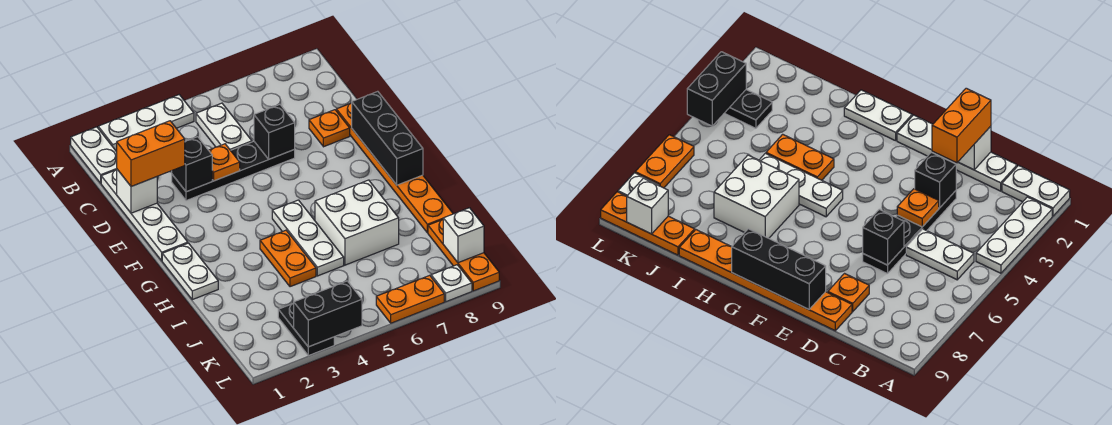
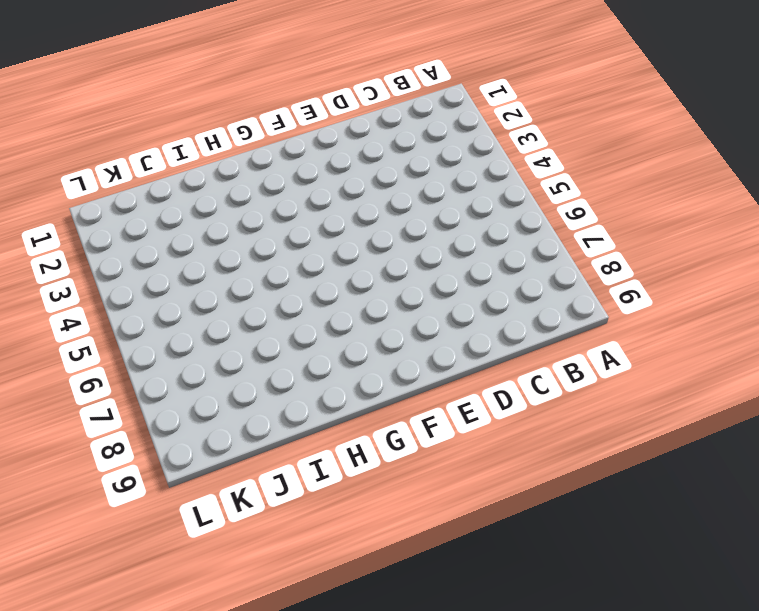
none -> white 1x2 plate [71,127,117,183]
none -> white 1x3 plate [98,95,194,152]
none -> white 1x2 plate [196,103,252,150]

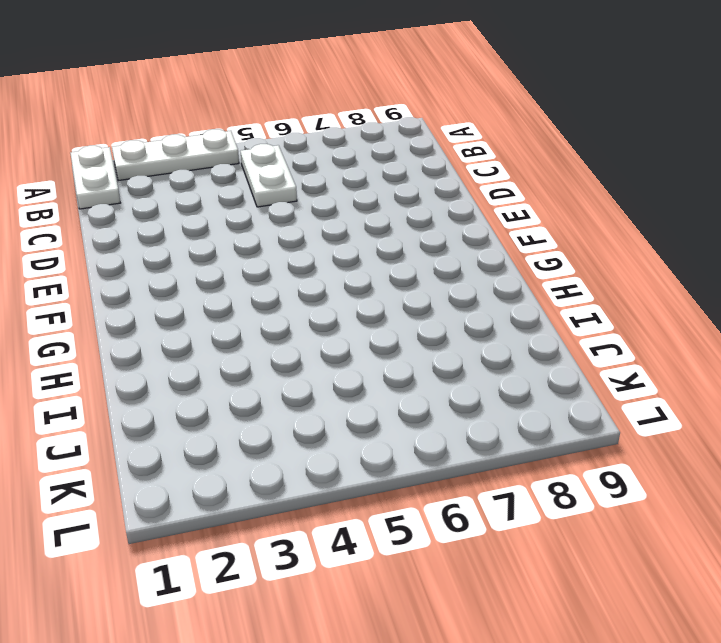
none -> white 1x4 plate [101,170,188,261]
none -> black 1x4 plate [172,141,295,201]
none -> orange 1x1 plate [309,110,350,147]

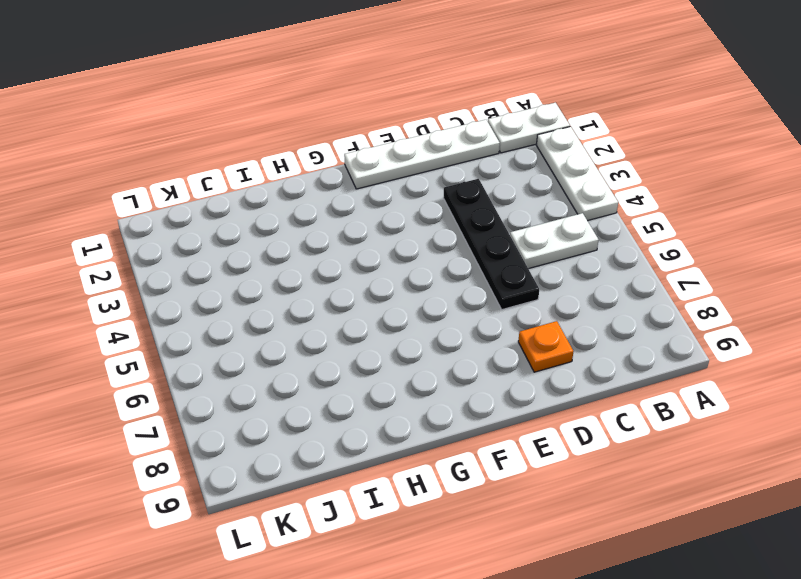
none -> orange 1x6 plate [336,103,453,233]
none -> white 1x2 plate [162,243,218,300]
none -> white 1x3 plate [272,200,344,276]

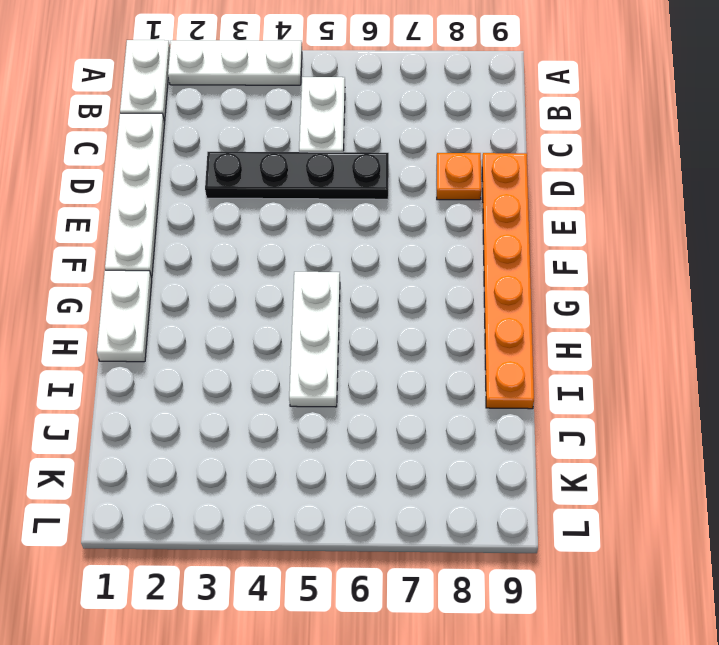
none -> orange 1x2 plate [260,230,316,287]
none -> white 2x2 brick [315,180,399,265]
none -> orange 1x3 plate [428,220,499,291]

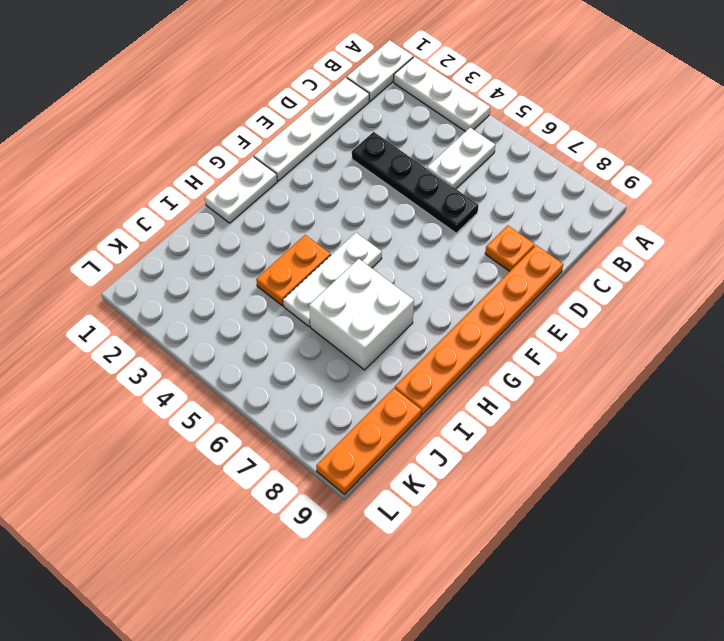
none -> black 1x2 plate [278,303,334,356]
none -> orange 1x2 plate [376,275,444,323]
none -> white 1x1 plate [431,265,472,302]

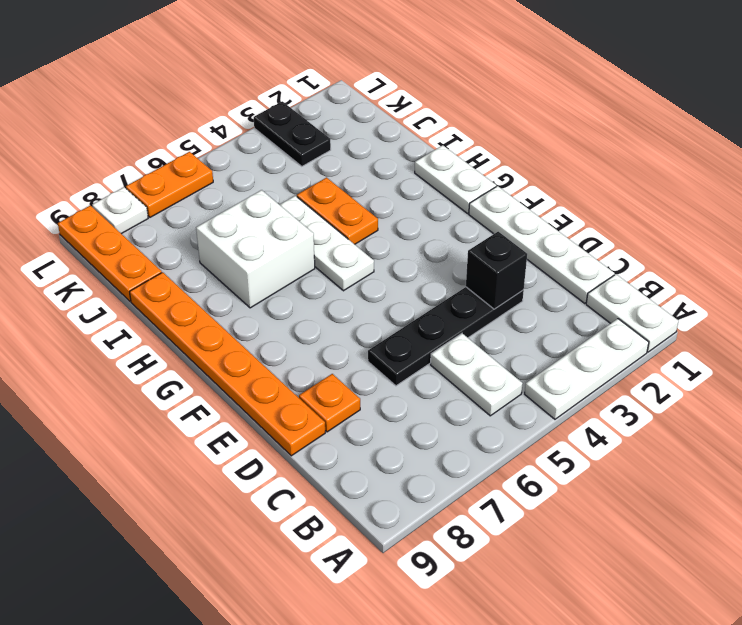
none -> white 1x1 brick [117,169,157,213]
none -> orange 1x1 plate [209,144,240,181]
none -> black 1x1 brick [254,105,295,159]

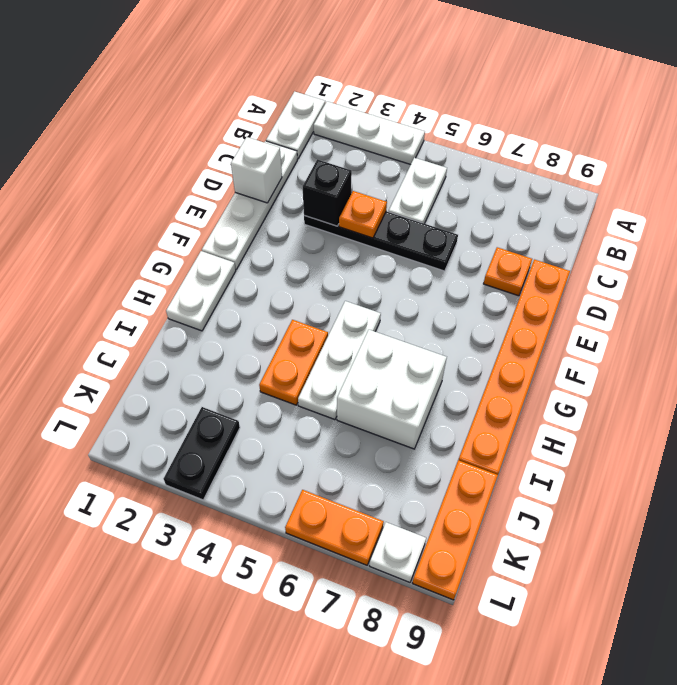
none -> black 1x1 brick [254,105,295,159]
none -> black 1x3 brick [352,91,423,185]
none -> white 1x1 brick [443,208,484,263]

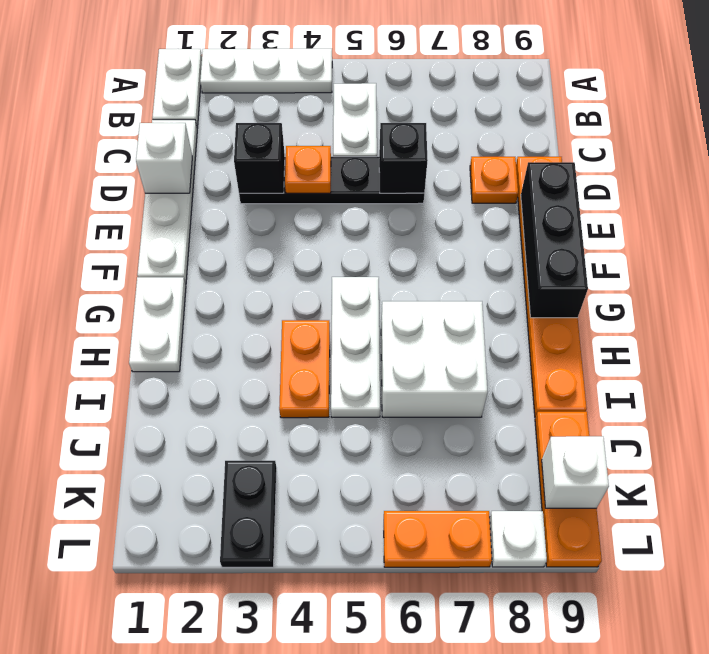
none -> black 1x2 brick [294,281,362,347]
none -> orange 1x2 brick [117,121,185,187]

